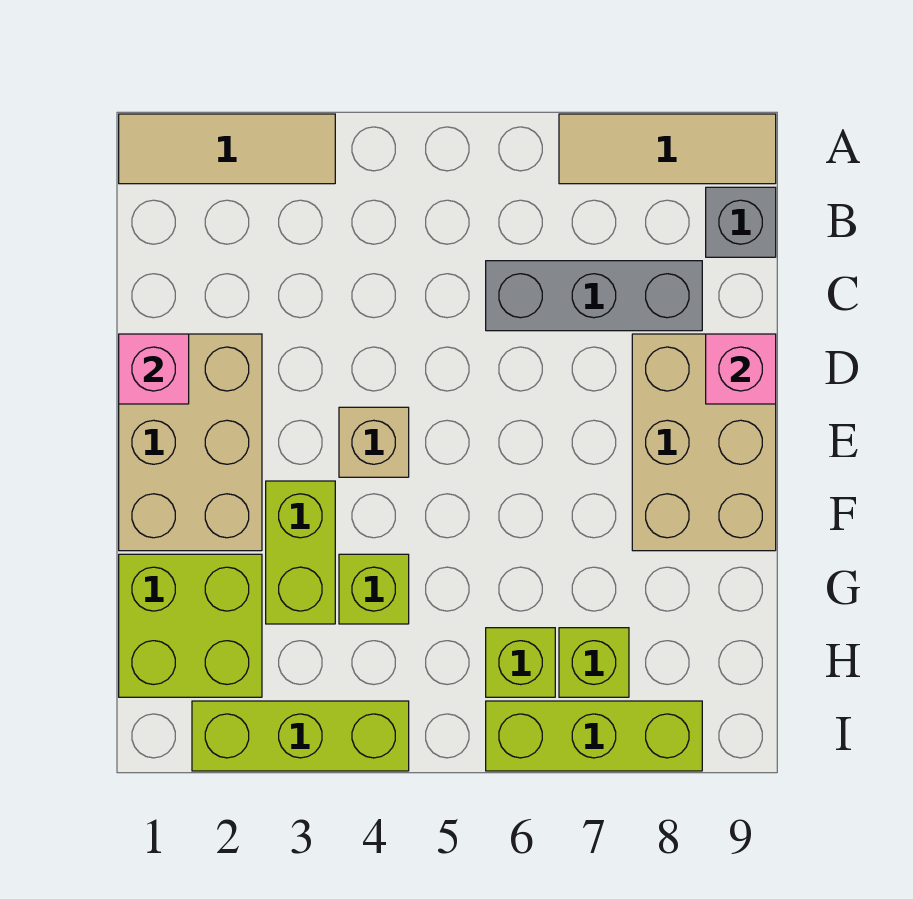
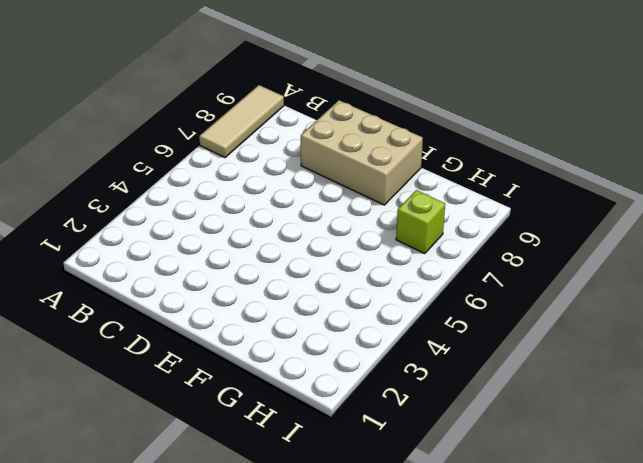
none -> tan 1x3 tile [119,114,335,184]
none -> grey 1x1 brick [706,187,776,257]
none -> grey 1x3 brick [486,261,702,331]

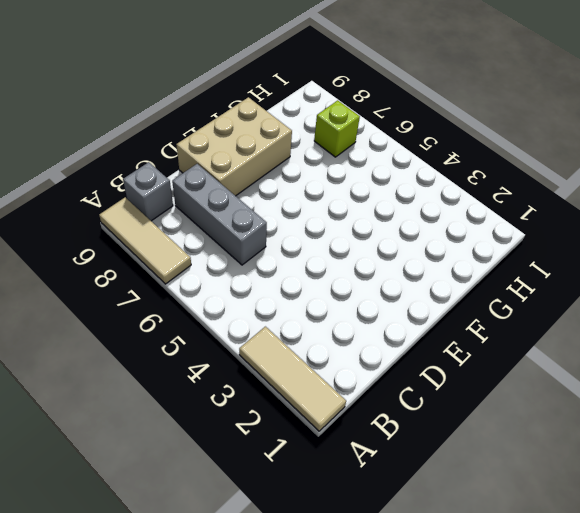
none -> tan 2x3 brick [119,334,262,551]
none -> tan 1x1 brick [339,407,409,477]
none -> lime 1x2 brick [266,481,335,624]

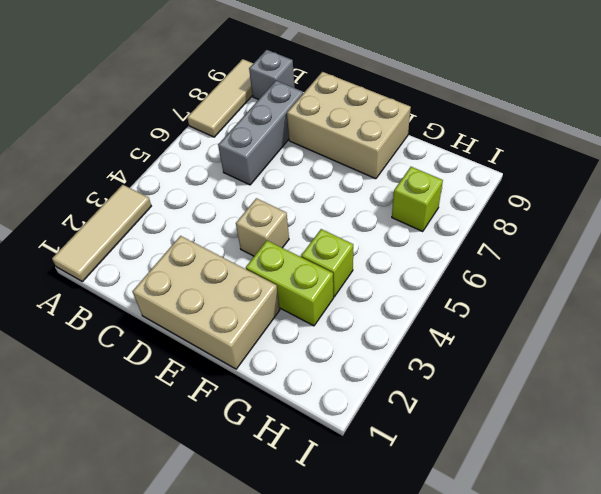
none -> lime 2x2 brick [119,554,262,697]
none -> lime 1x1 brick [486,628,555,697]
none -> lime 1x3 brick [192,701,409,771]

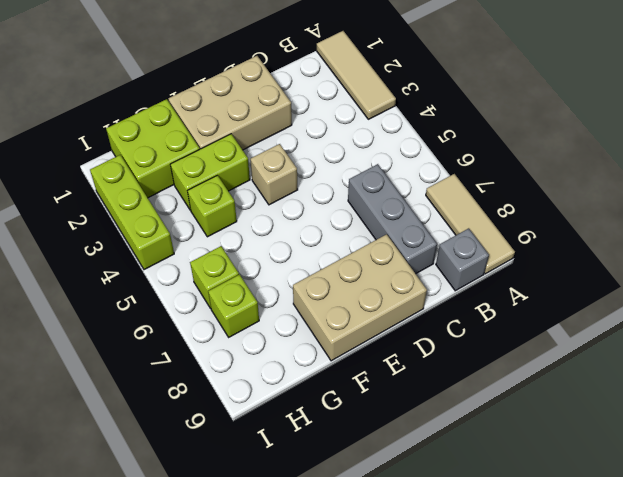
none -> lime 1x3 brick [486,701,702,771]
none -> pink 1x1 brick [119,334,189,404]
none -> pink 1x1 brick [706,334,776,404]

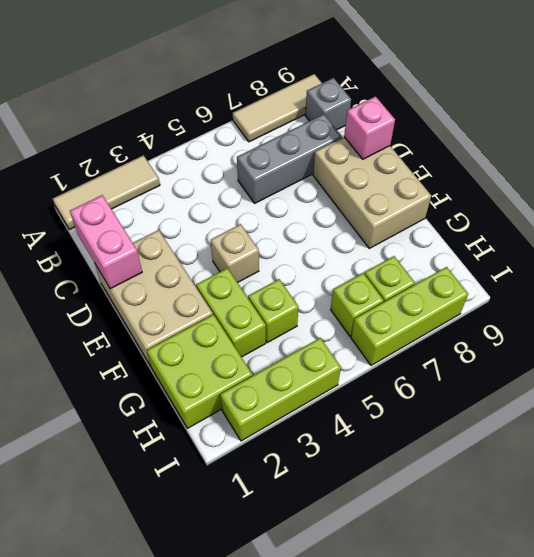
pink 1x2 brick [70,195,142,289] -> pink 1x1 brick [119,334,189,404]

